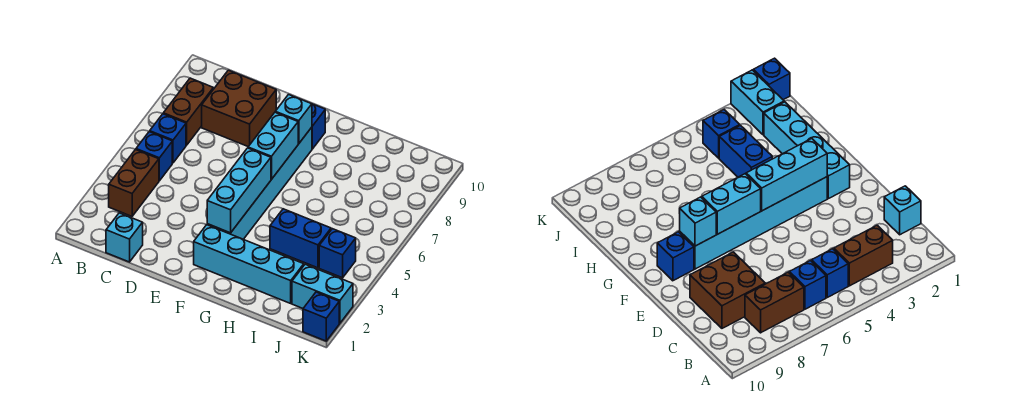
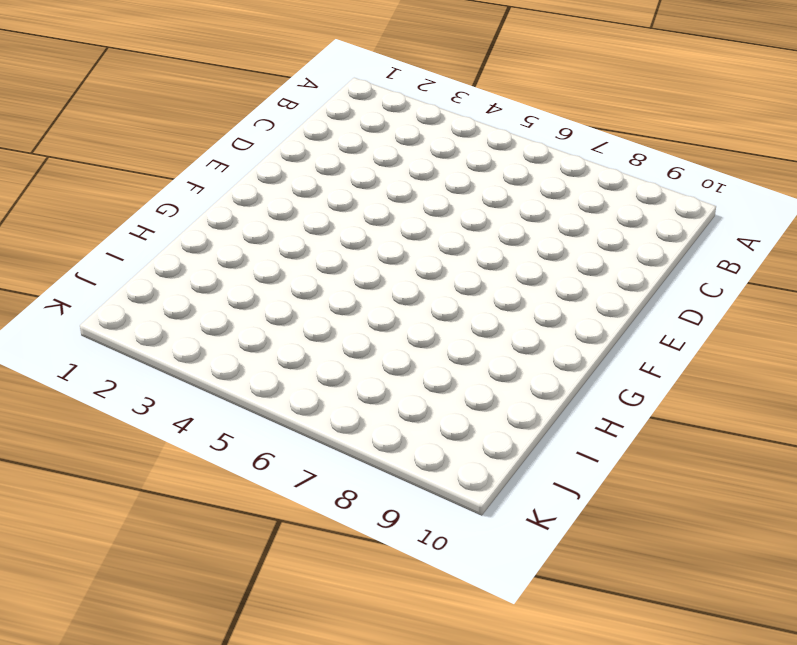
none -> brown 1x2 brick [109,150,159,216]
none -> blue 1x1 brick [136,132,172,181]
none -> blue 1x1 brick [150,114,186,163]

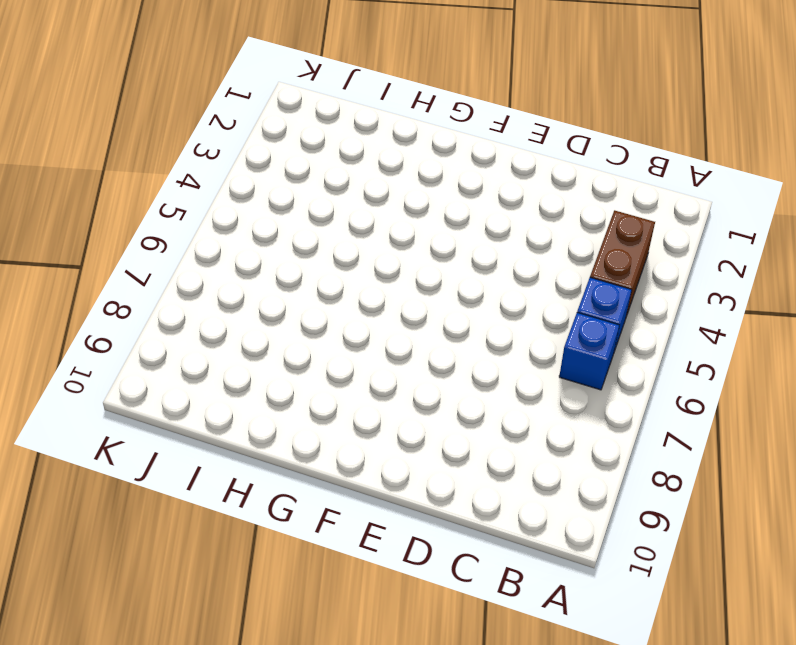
none -> brown 1x2 brick [163,78,213,145]
none -> cyan 1x1 brick [106,213,143,262]
none -> brown 2x2 brick [202,70,276,147]

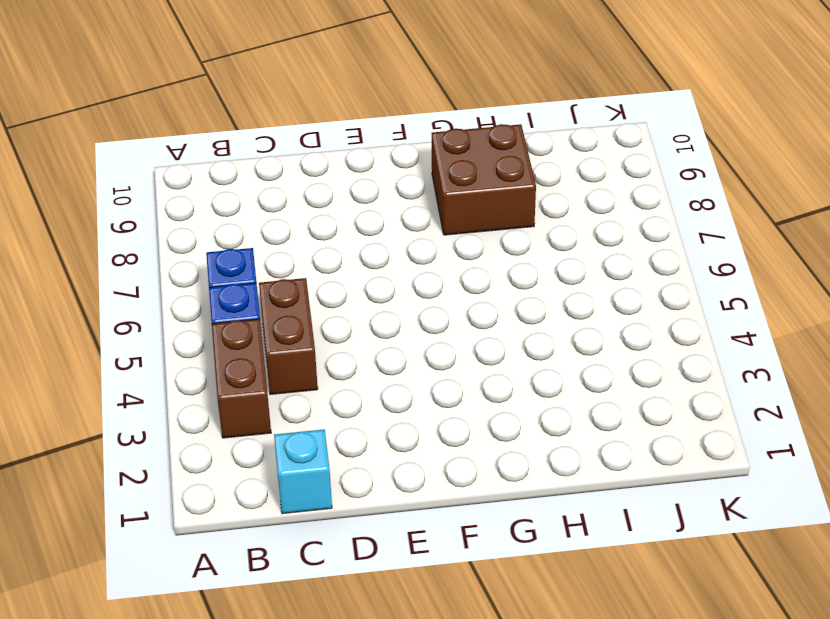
brown 1x2 brick [259,278,318,394] -> brown 1x2 brick moved to [163,78,213,145]
brown 2x2 brick [432,124,536,235] -> brown 2x2 brick moved to [202,70,276,147]
none -> cyan 1x4 brick [194,225,304,303]
none -> cyan 1x6 brick [207,127,312,239]
none -> blue 1x1 brick [312,104,325,149]

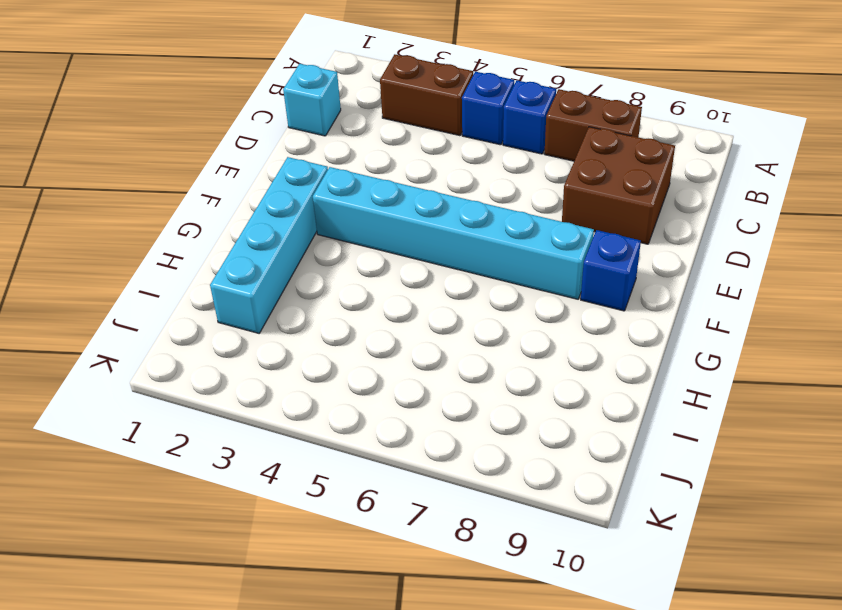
none -> blue 1x2 brick [270,209,331,268]
none -> cyan 1x2 brick [292,264,353,323]
none -> blue 1x1 brick [319,229,356,278]

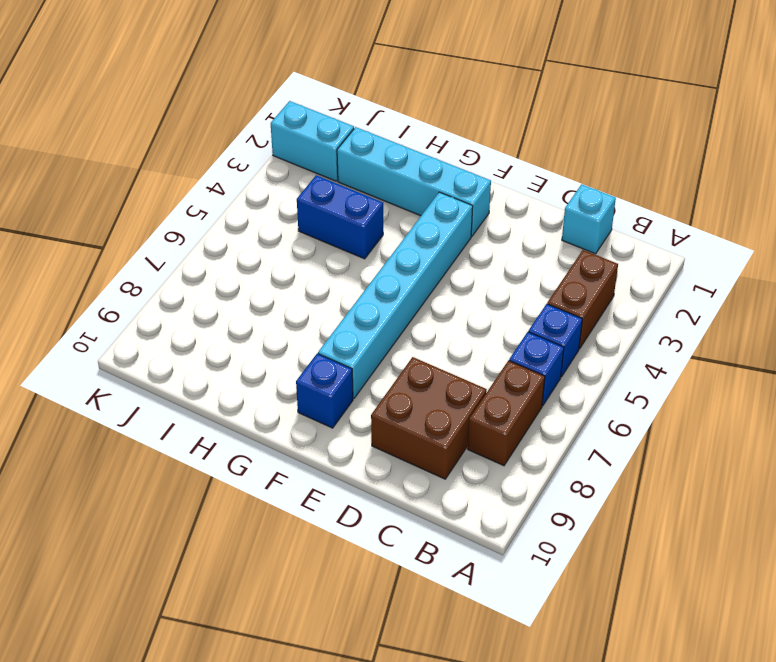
none -> blue 1x1 brick [319,229,356,278]
none -> blue 1x1 brick [303,292,339,341]
none -> cyan 1x3 brick [207,148,271,233]

